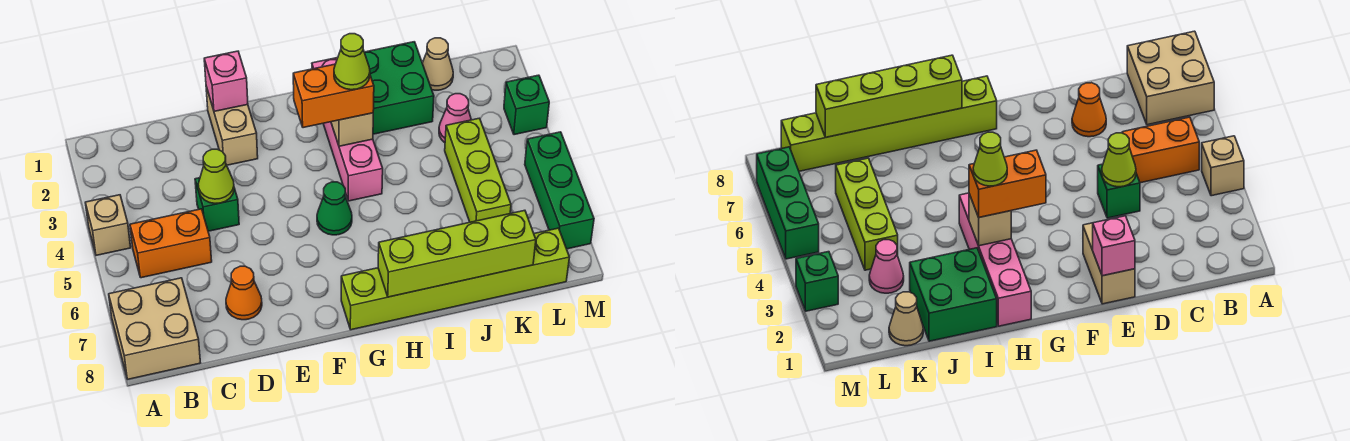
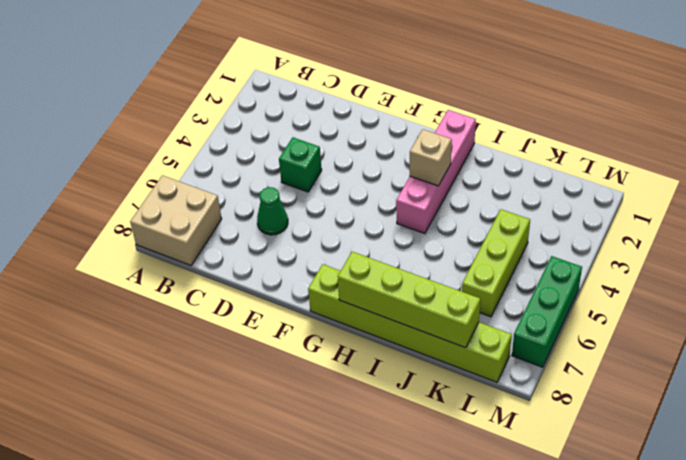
green 1x1 cone [257,187,288,235] -> green 1x1 cone moved to [317,182,352,235]
none -> tan 1x1 brick [85,195,131,255]
none -> orange 1x2 brick [130,209,212,278]
none -> orange 1x1 cone [226,266,262,320]

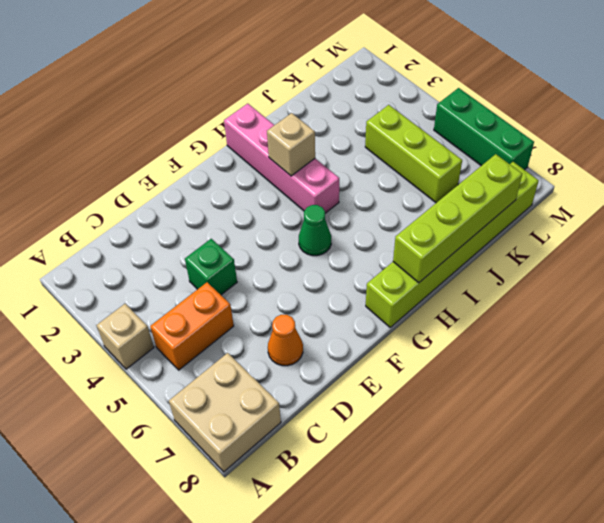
none -> tan 1x2 brick [206,86,258,165]
none -> green 2x2 brick [364,42,434,134]
none -> tan 1x1 cone [422,38,453,90]

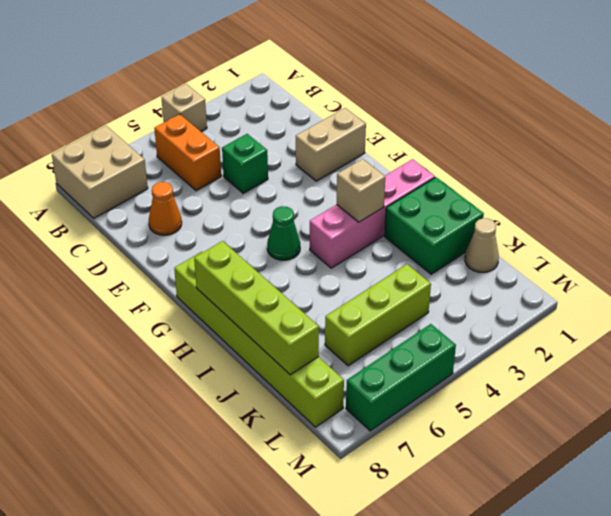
none -> pink 1x1 cone [439,94,471,143]
none -> green 1x1 brick [504,75,549,135]
none -> lime 1x1 cone [198,149,234,203]

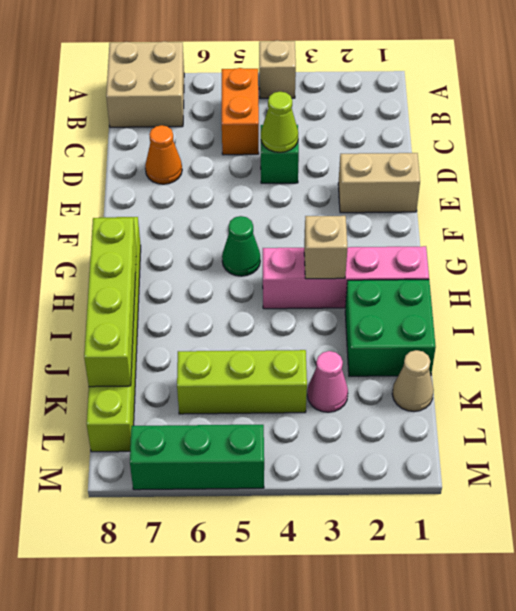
none -> green 1x1 brick [504,75,549,135]
none -> pink 1x1 brick [204,51,248,111]
none -> orange 1x2 brick [293,64,374,128]

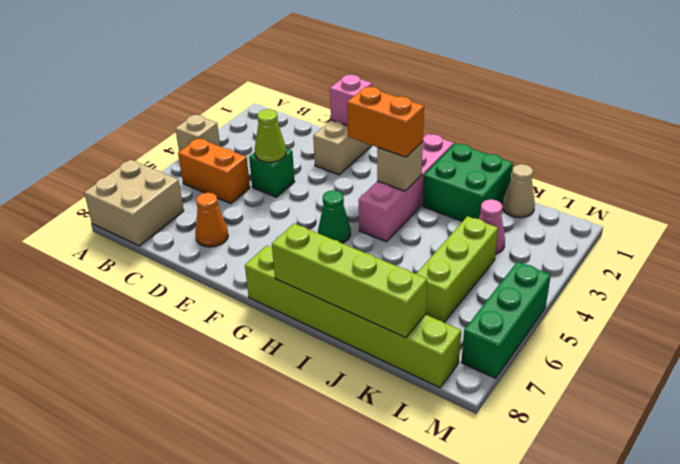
none -> green 1x1 brick [504,75,549,135]
none -> lime 1x1 cone [334,34,370,90]

